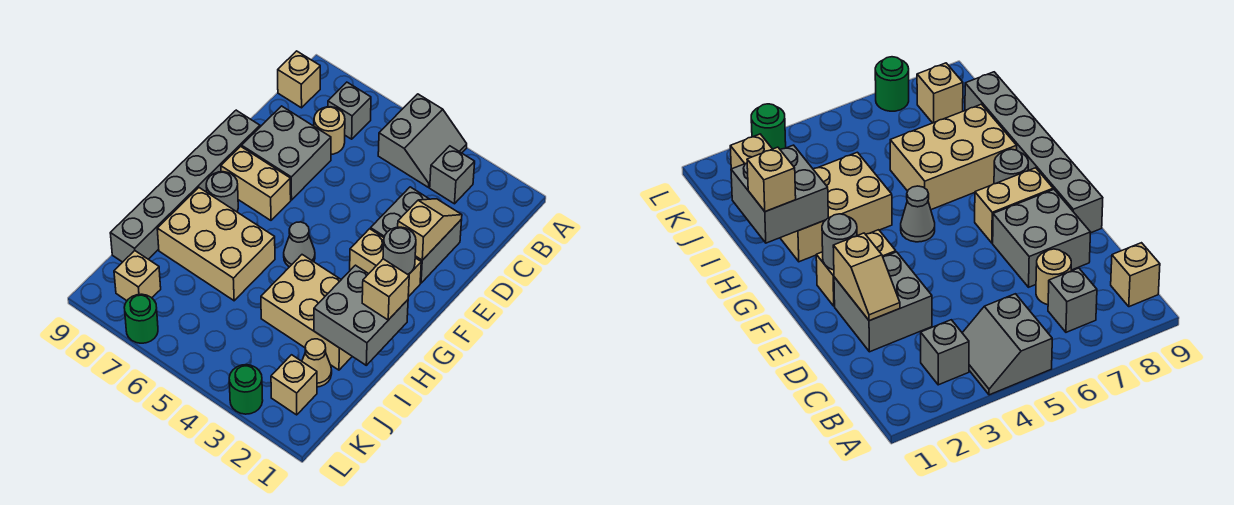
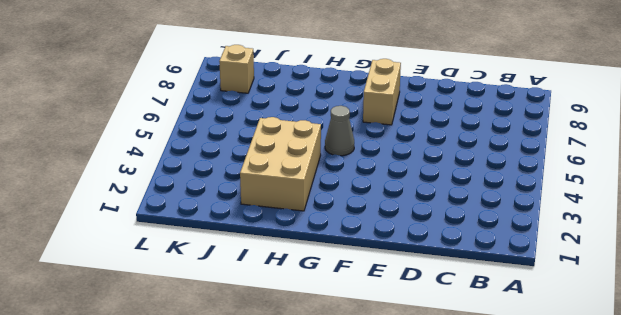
none -> grey 2x2 slope [378,94,467,187]
none -> grey 1x1 brick [430,146,475,204]
none -> grey 1x1 brick [328,82,371,139]

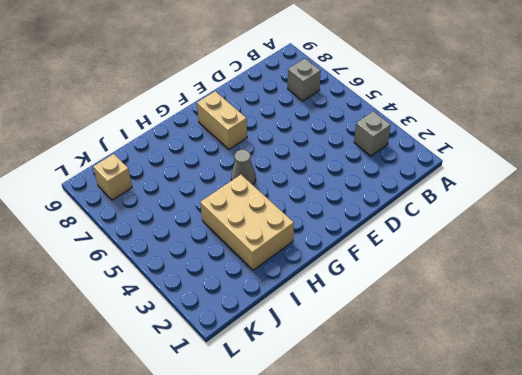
none -> grey 2x2 slope [378,94,467,187]
none -> tan 1x1 brick [278,51,320,108]
none -> tan 1x1 round brick [314,107,345,154]

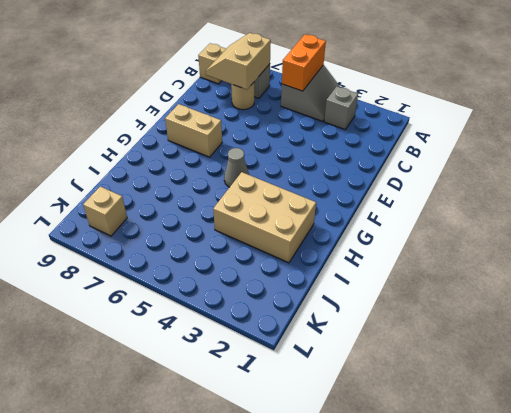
orange 1x2 brick [282,34,326,91] -> none
tan 2x2 slope [206,33,271,89] -> none
none -> grey 2x2 brick [371,187,462,283]
none -> grey 2x2 brick [242,106,331,200]
none -> grey 1x6 brick [110,110,260,262]

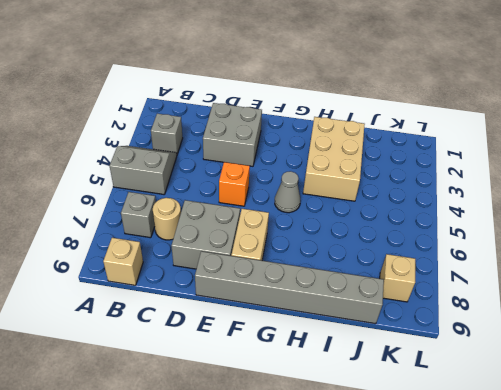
orange 1x1 brick [219,162,250,206] -> none
none -> tan 1x2 brick [350,229,421,297]
none -> grey 1x1 round brick [206,172,238,212]
none -> tan 2x3 brick [157,188,275,301]

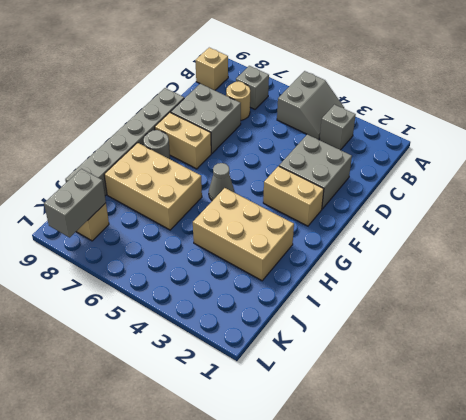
grey 1x2 brick [44,169,106,238] -> none
none -> tan 1x1 cone [302,339,332,387]
none -> tan 1x1 brick [271,355,317,415]
none -> green 1x1 round brick [229,365,263,414]

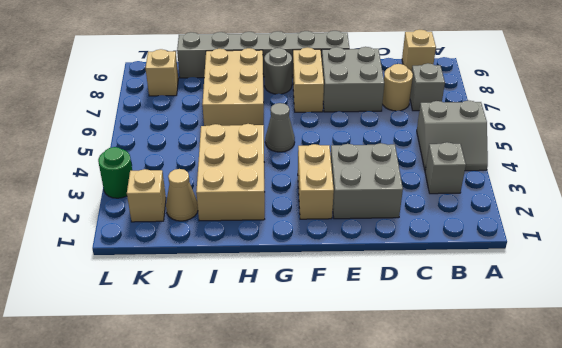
none -> green 1x1 round brick [124,294,158,343]
none -> tan 1x2 slope [398,199,462,260]
none -> grey 1x1 round brick [383,227,416,274]

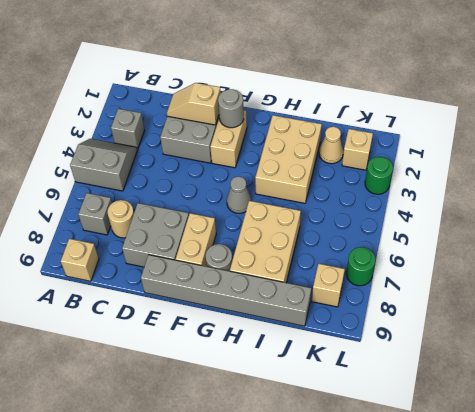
none -> grey 2x2 brick [314,265,408,365]
none -> tan 1x1 brick [362,259,409,320]

